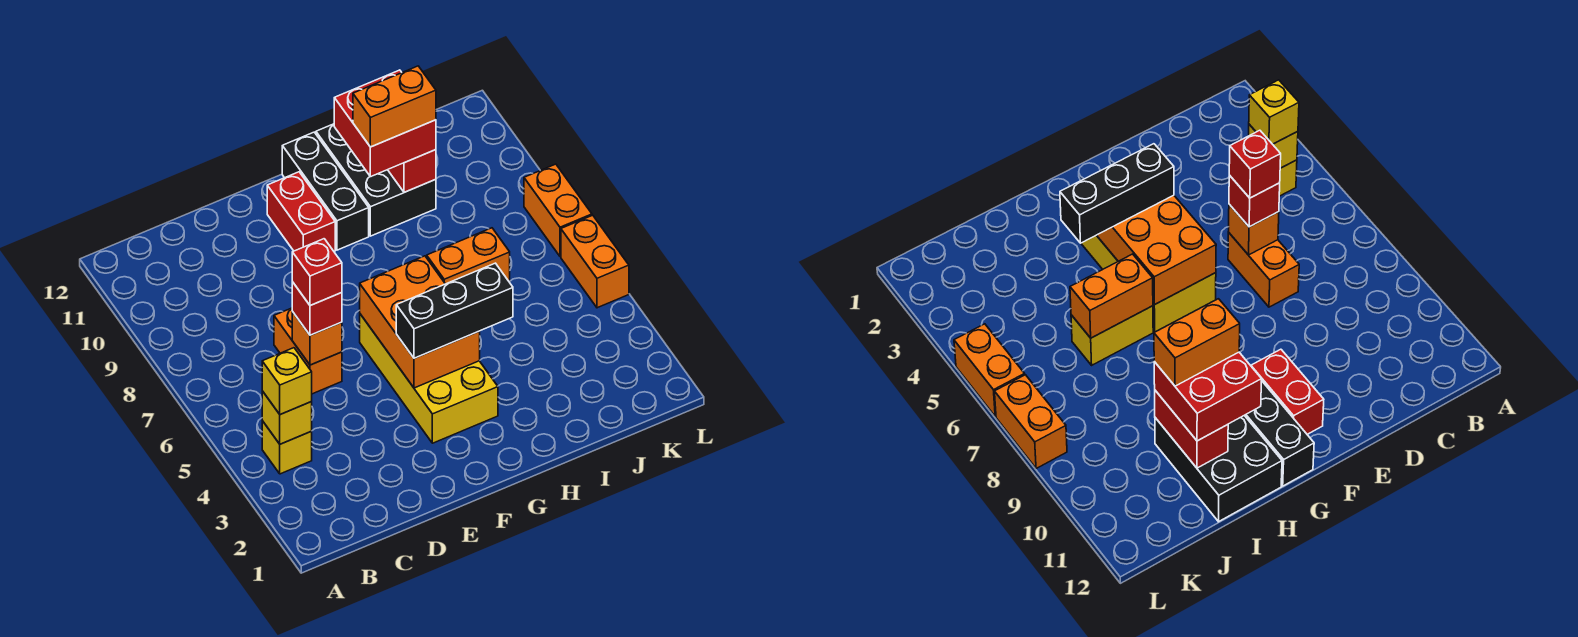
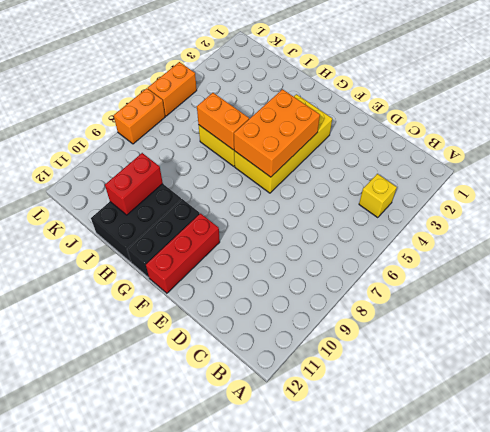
red 1x3 brick [146,213,220,293] -> red 1x2 brick [267,172,335,251]
none -> orange 1x2 brick [274,308,342,394]
none -> yellow 1x1 brick [262,391,312,444]
none -> orange 1x1 brick [292,312,342,365]

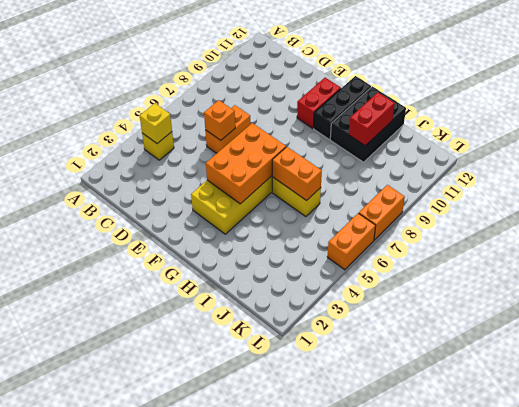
none -> yellow 1x1 brick [262,348,312,415]
none -> red 1x1 brick [292,282,342,335]
none -> black 1x3 brick [396,263,513,358]

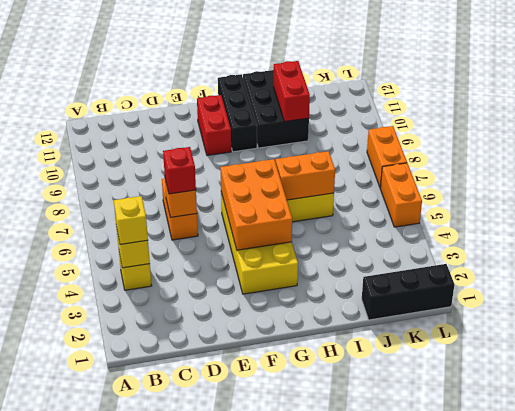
black 1x3 brick [362,264,455,320] -> black 1x3 brick moved to [396,263,513,358]
none -> red 2x2 brick [334,70,436,177]
none -> red 1x1 brick [292,239,342,306]
none -> orange 1x2 brick [353,66,436,147]

